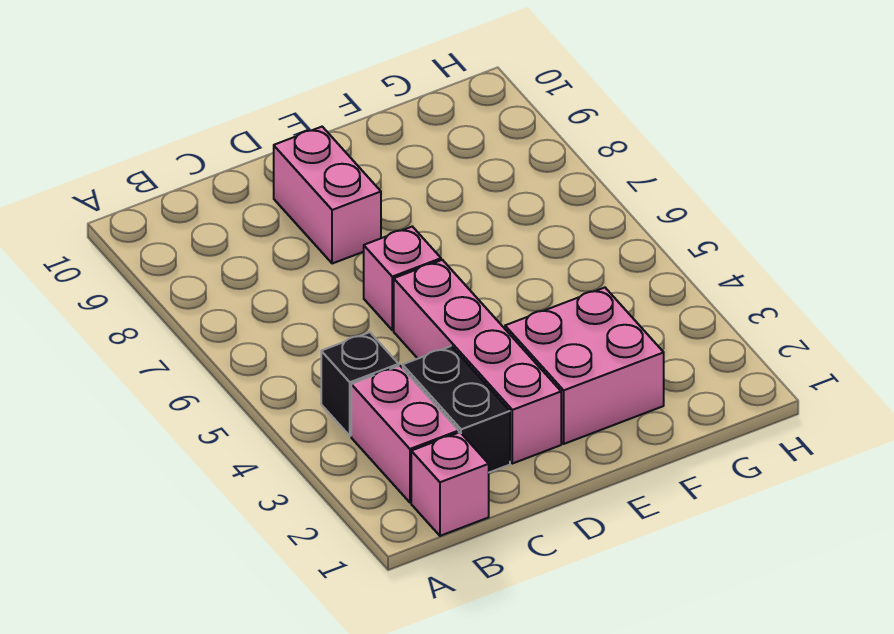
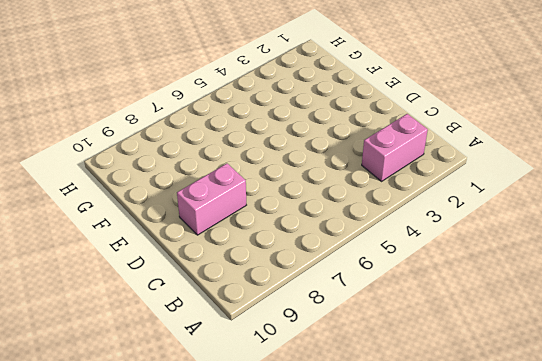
none -> pink 1x1 brick [411,432,489,536]
none -> black 1x1 brick [321,332,399,436]

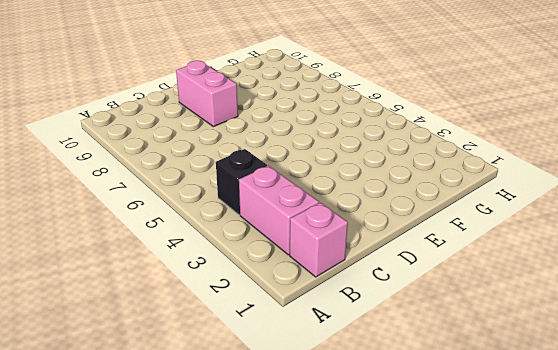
none -> black 1x2 brick [403,346,510,472]
none -> pink 1x4 brick [394,260,561,464]

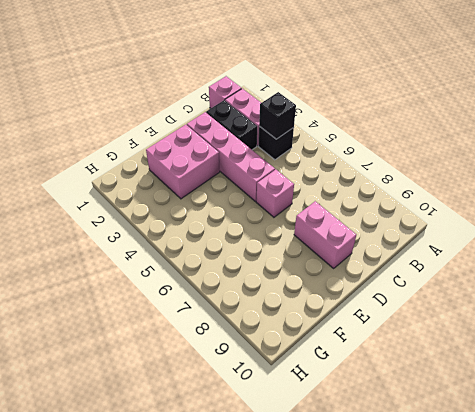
black 1x1 brick [259,92,296,139] -> none

